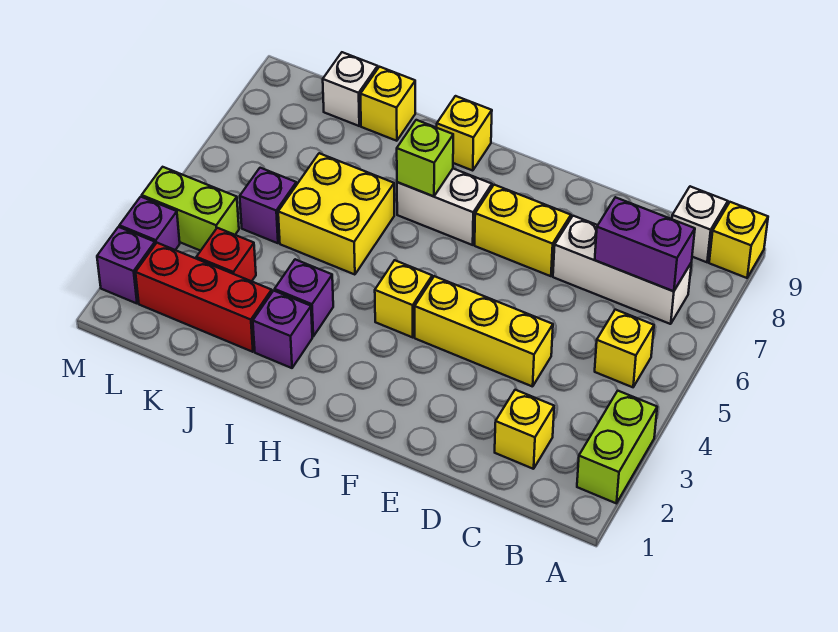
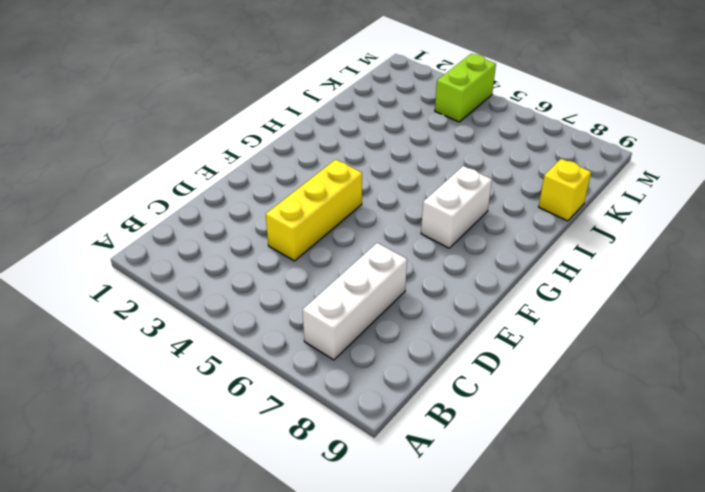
none -> lime 1x2 brick [577,391,657,503]
none -> yellow 1x1 brick [709,202,768,278]
none -> yellow 1x1 brick [595,310,654,387]

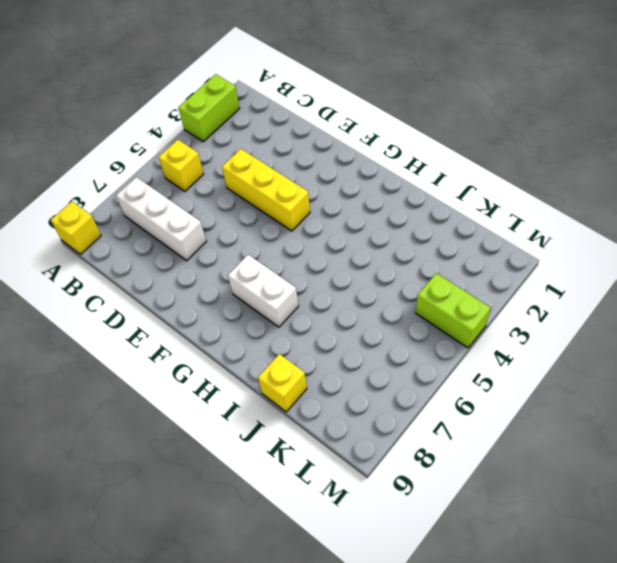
none -> white 1x1 brick [672,186,728,262]
none -> yellow 1x1 brick [495,390,554,469]
none -> yellow 1x2 brick [475,185,571,276]

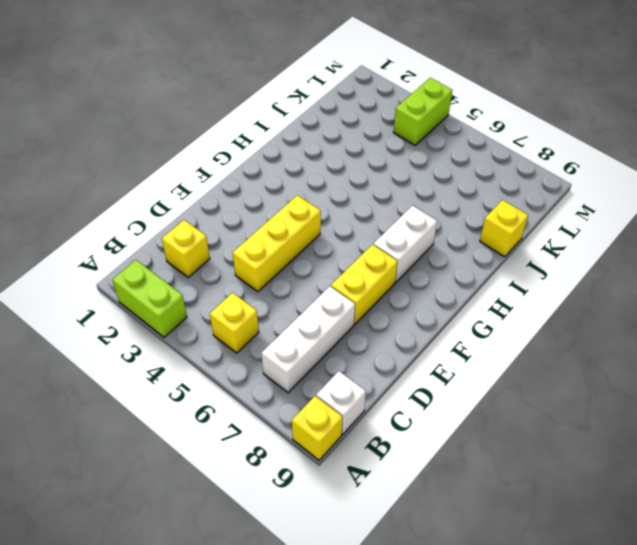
none -> yellow 1x1 brick [375,260,432,337]
none -> yellow 1x1 brick [437,96,492,171]
none -> purple 1x1 brick [253,291,312,368]

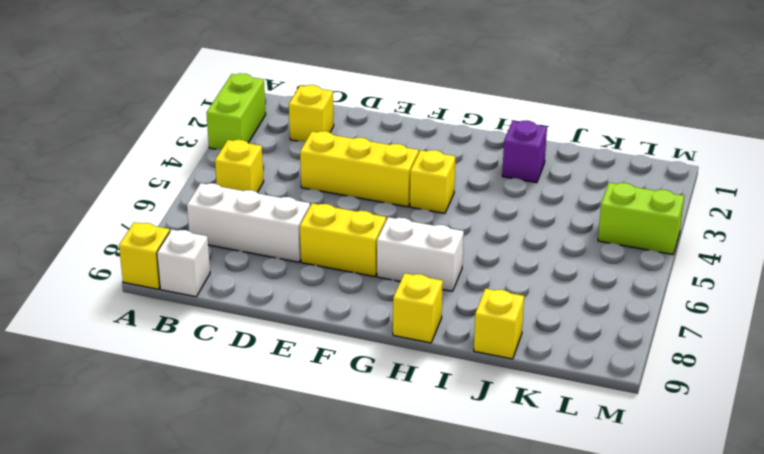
none -> purple 1x1 brick [275,259,333,336]
none -> yellow 2x2 brick [278,153,394,275]
none -> red 1x3 brick [136,243,272,352]

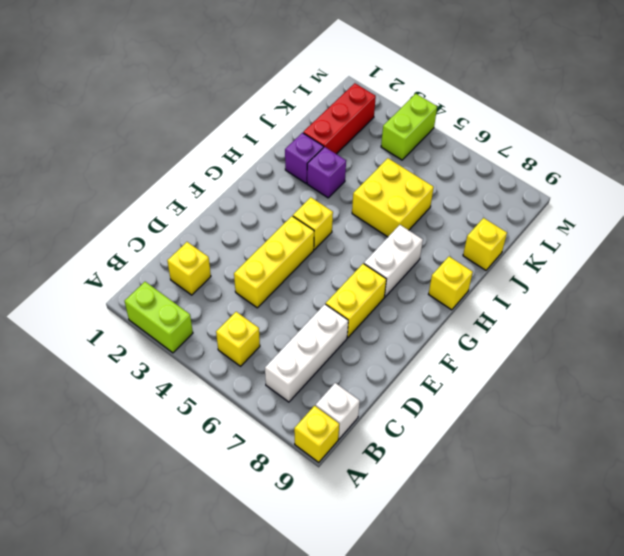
none -> red 1x1 brick [196,228,256,281]
none -> purple 1x1 brick [240,168,296,243]
none -> white 1x1 brick [323,52,378,126]

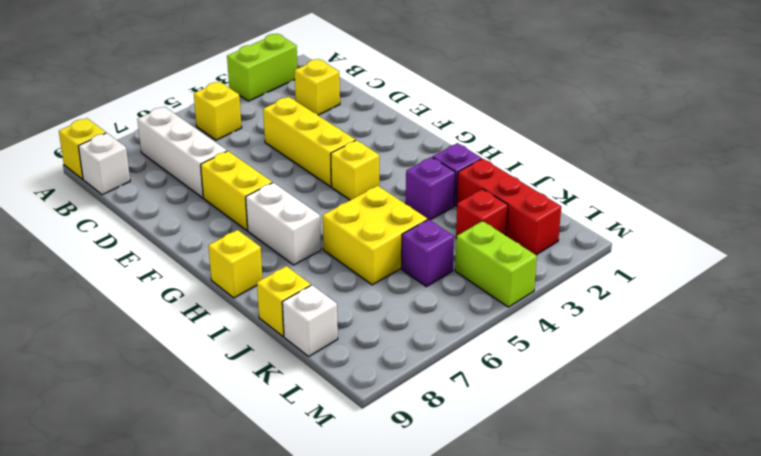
none -> purple 1x1 brick [97,227,155,303]
none -> purple 1x1 brick [119,197,180,250]
none -> purple 1x2 brick [595,197,695,291]

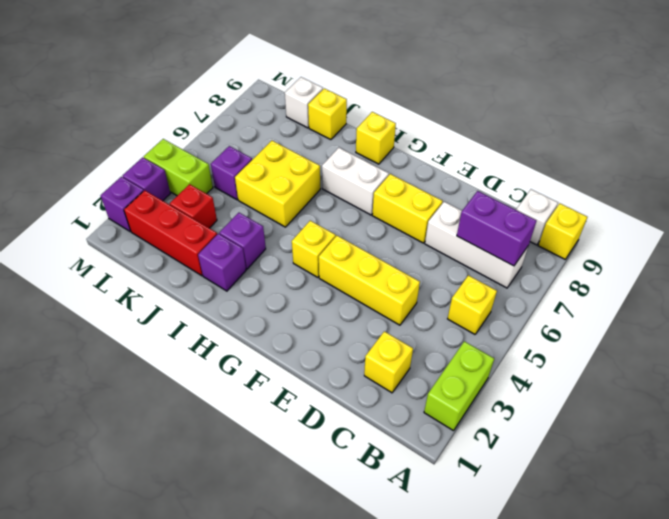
none -> lime 1x1 brick [397,120,453,196]

